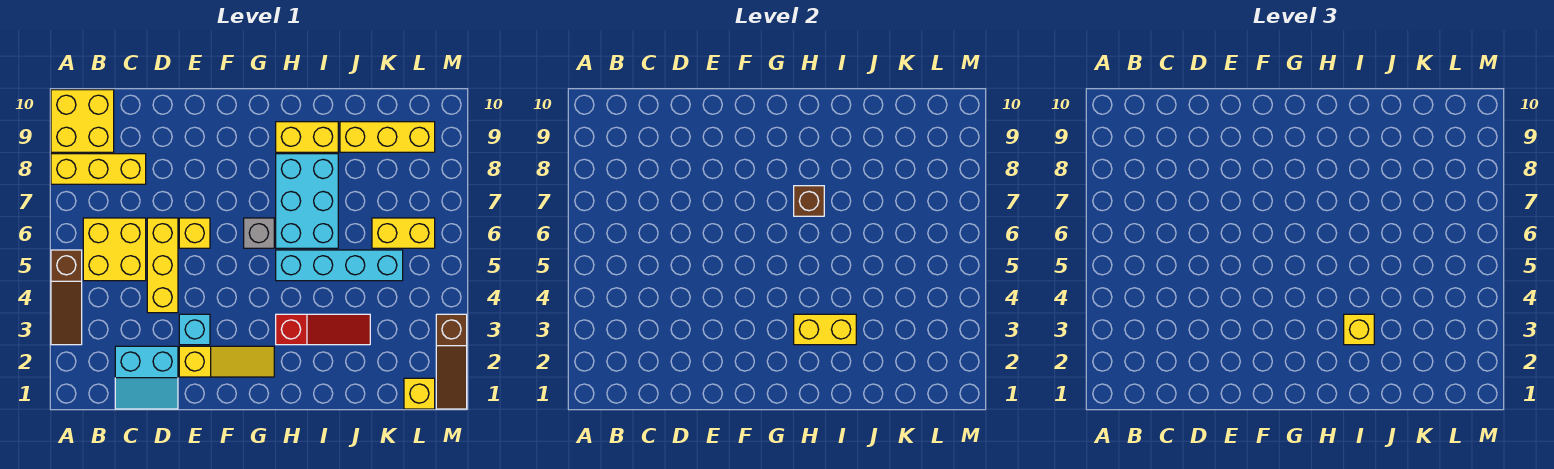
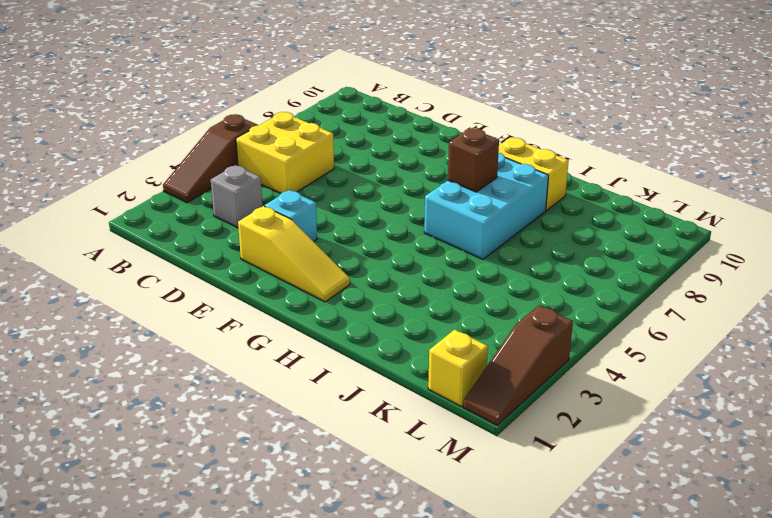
grey 1x1 brick [211,165,262,228] -> grey 1x1 brick moved to [244,218,274,248]
none -> yellow 1x3 brick [51,154,146,184]
none -> yellow 2x2 brick [51,90,114,152]
none -> cyan 2x2 slope [115,346,178,409]

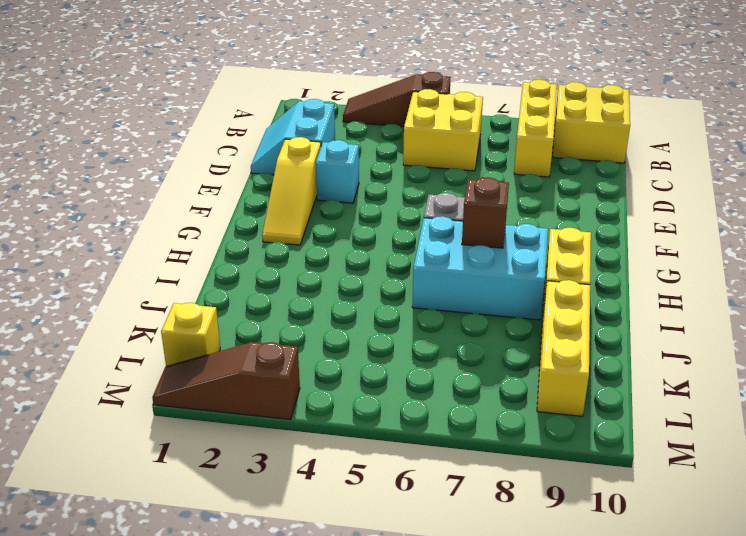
none -> yellow 1x3 brick [147,218,178,313]
none -> yellow 1x1 brick [179,218,210,248]
none -> red 1x3 slope [276,314,370,345]

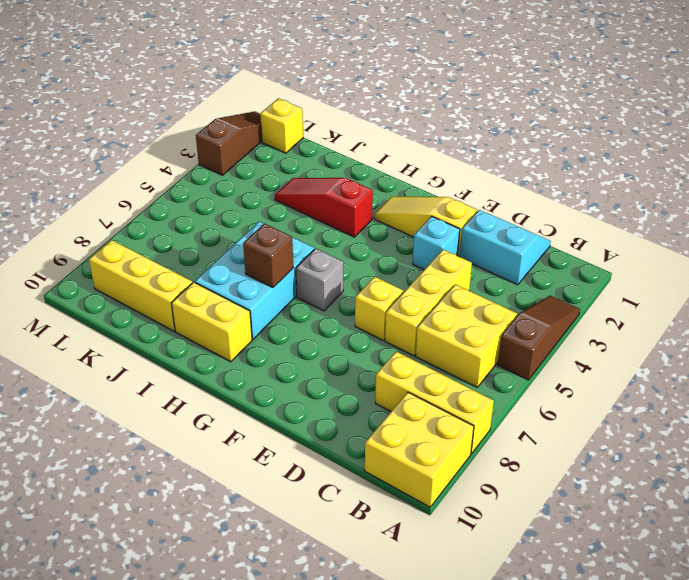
none -> cyan 1x4 brick [276,250,403,281]
none -> yellow 1x2 brick [372,218,435,248]
none -> yellow 1x2 brick [794,314,856,345]

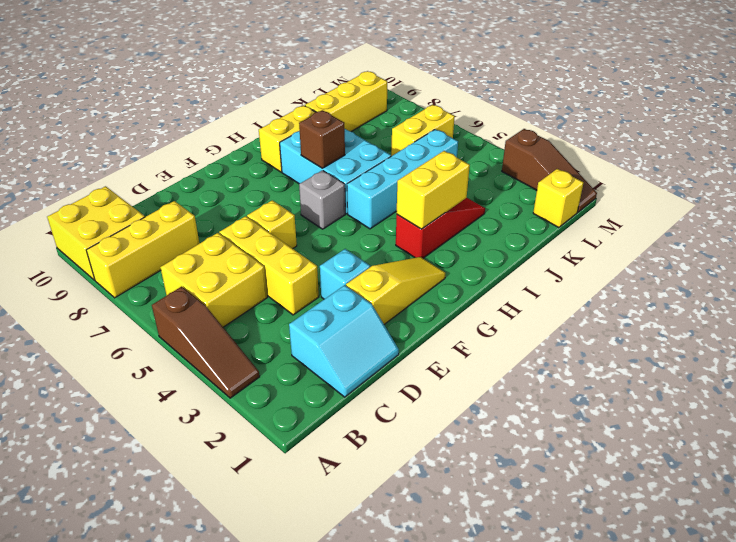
none -> yellow 1x1 brick [1344,314,1374,345]

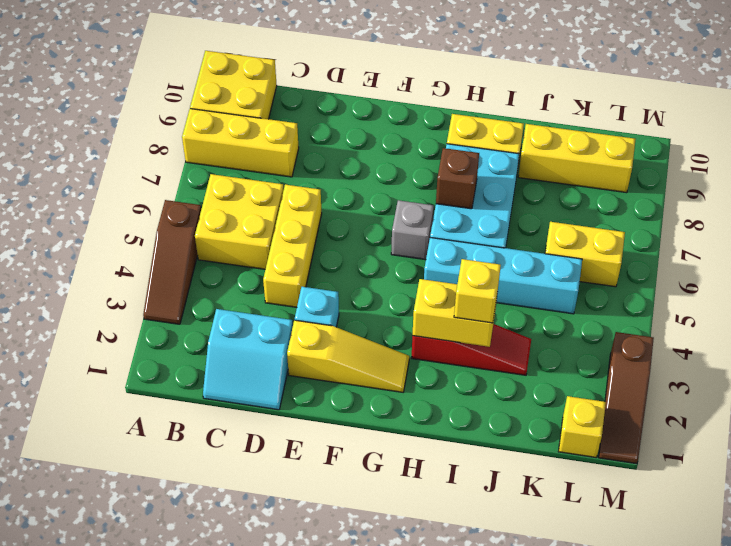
none -> yellow 1x1 brick [179,218,210,248]

